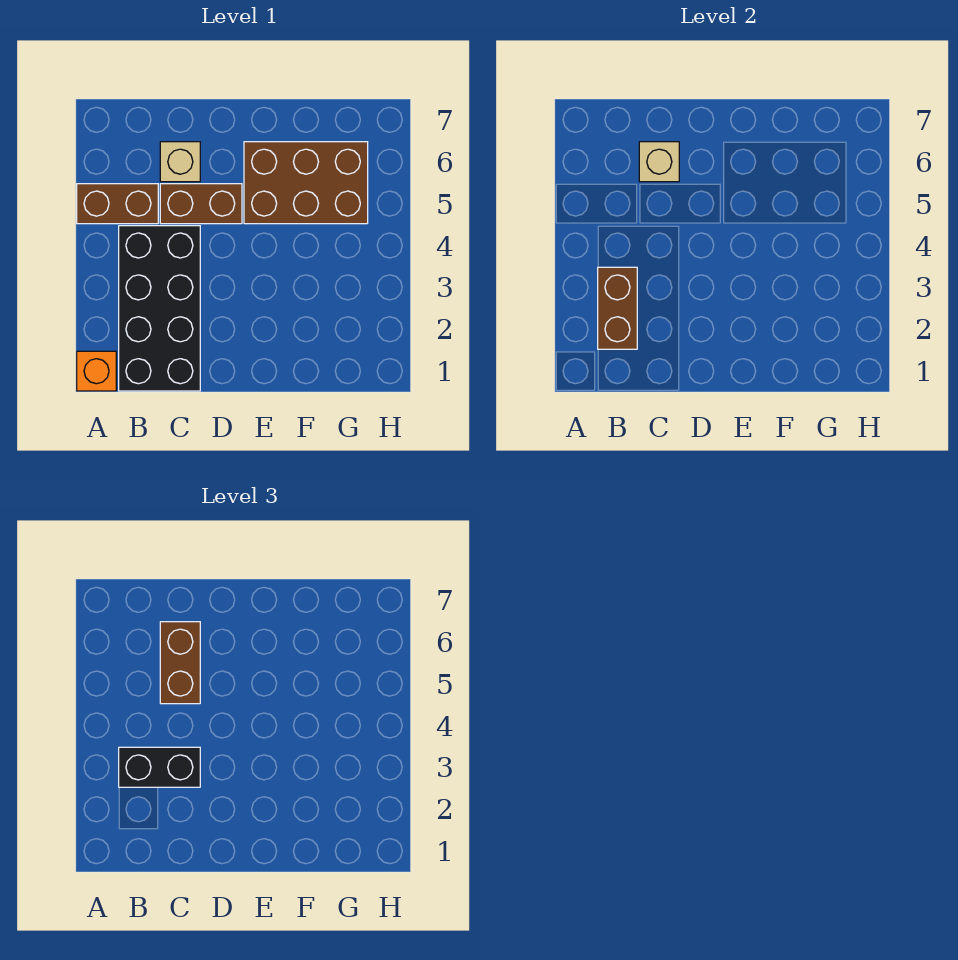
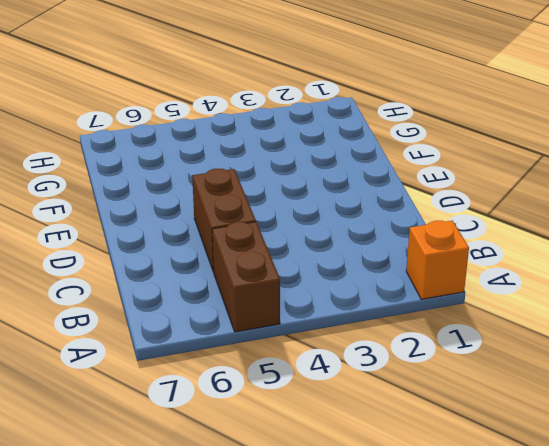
none -> black 2x4 brick [119,226,200,391]
none -> tan 1x1 brick [160,142,200,182]

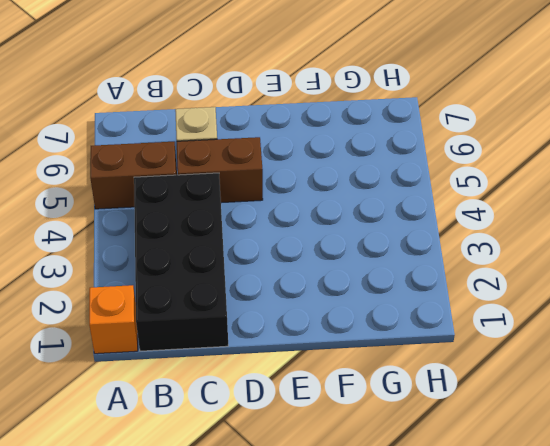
none -> brown 2x3 brick [244,142,368,224]
none -> brown 1x2 brick [598,267,637,349]

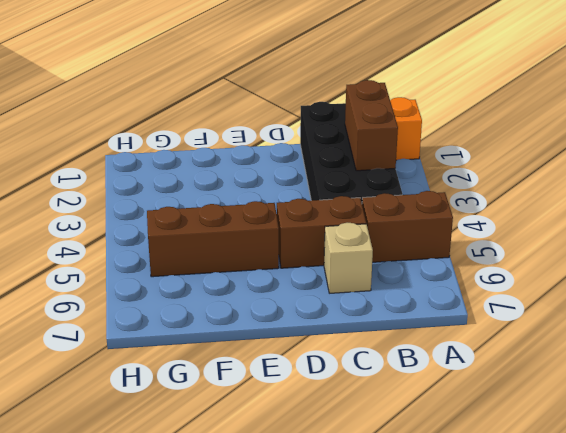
brown 1x3 brick [147,201,279,277] -> brown 2x3 brick [244,142,368,224]
none -> tan 1x1 brick [639,142,679,182]
none -> black 1x2 brick [119,747,200,787]

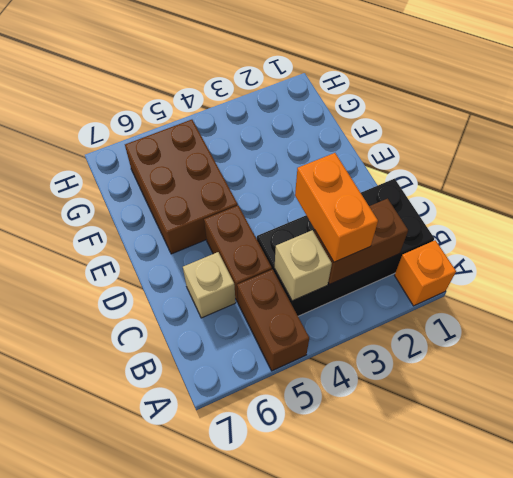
orange 1x2 brick [295,153,378,262] -> black 1x2 brick [119,747,200,787]
tan 1x1 brick [275,230,332,301] -> tan 1x1 brick moved to [639,142,679,182]
none -> brown 1x2 brick [160,622,200,704]

